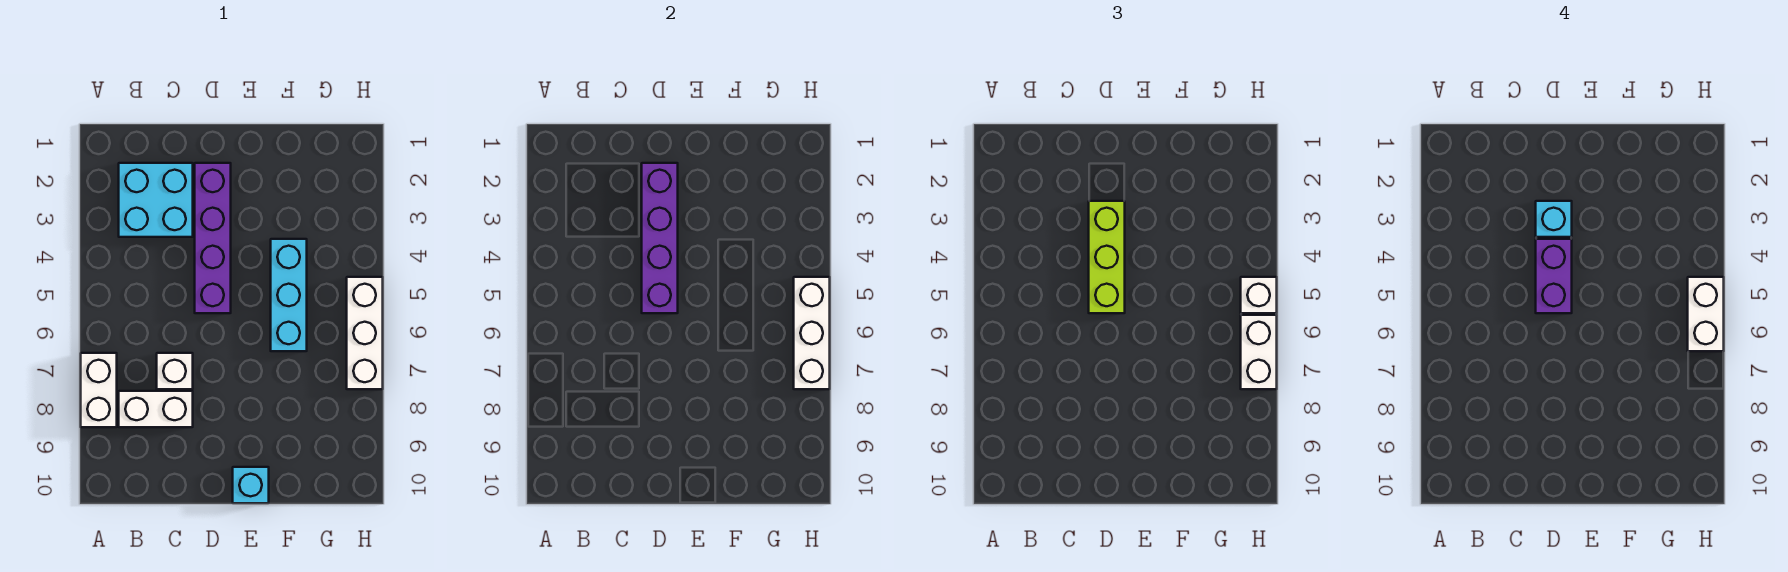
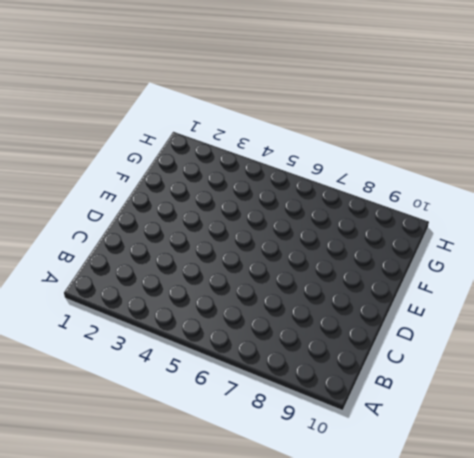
none -> white 1x2 brick [81,353,117,427]
none -> cyan 2x2 brick [119,163,193,237]
none -> white 1x2 brick [119,391,193,427]

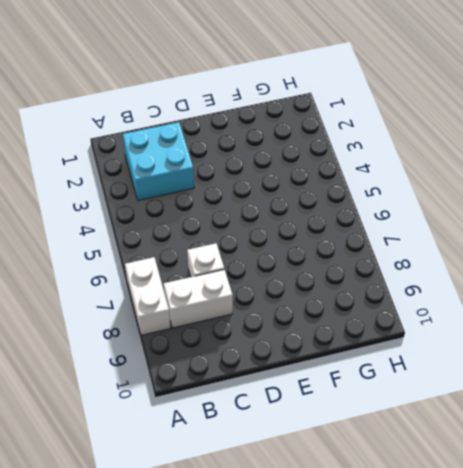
none -> purple 1x4 brick [195,163,231,313]
none -> cyan 1x1 brick [233,467,269,503]
none -> cyan 1x3 brick [271,239,307,351]

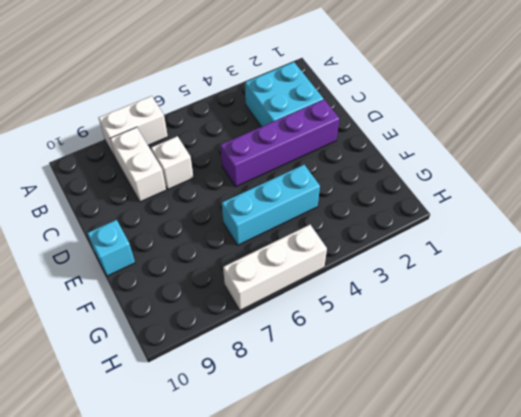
none -> purple 1x4 brick [642,163,678,313]
none -> white 1x3 brick [794,277,830,389]
none -> lime 1x3 brick [1089,201,1125,313]

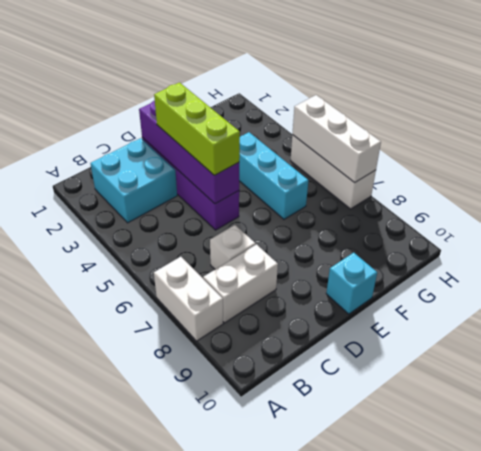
none -> white 1x1 brick [1241,277,1277,313]
none -> white 1x2 brick [1241,315,1277,389]
none -> cyan 1x1 brick [1536,201,1572,237]

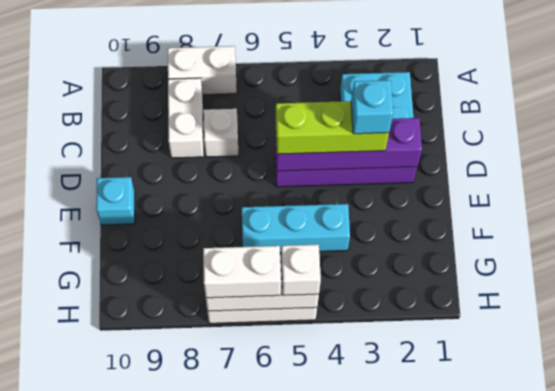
none -> purple 1x2 brick [1536,239,1572,313]
none -> white 1x2 brick [1688,277,1724,351]

